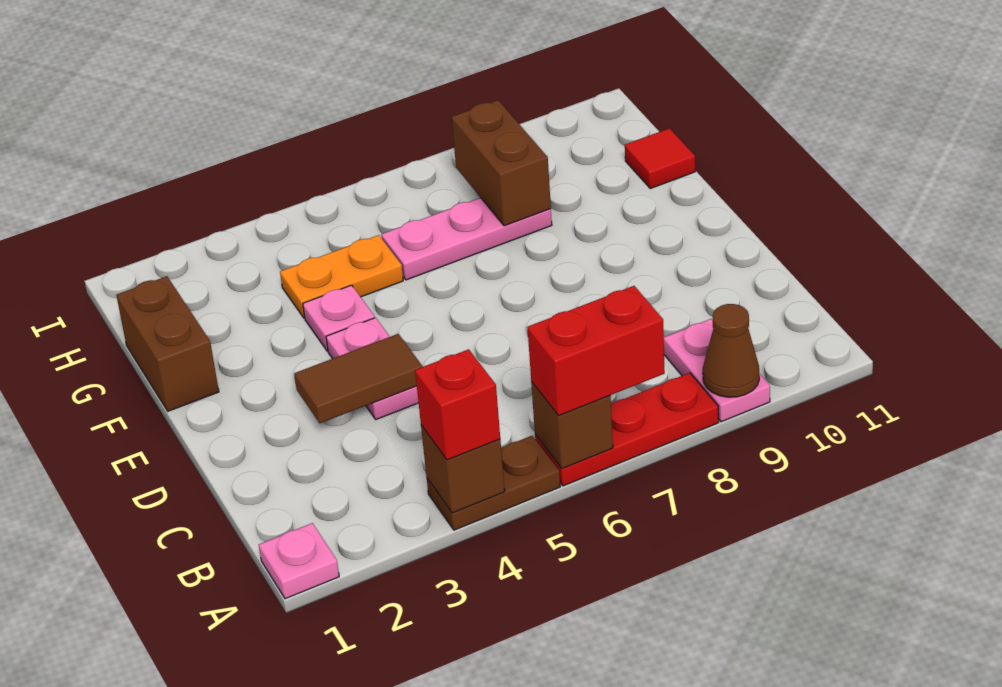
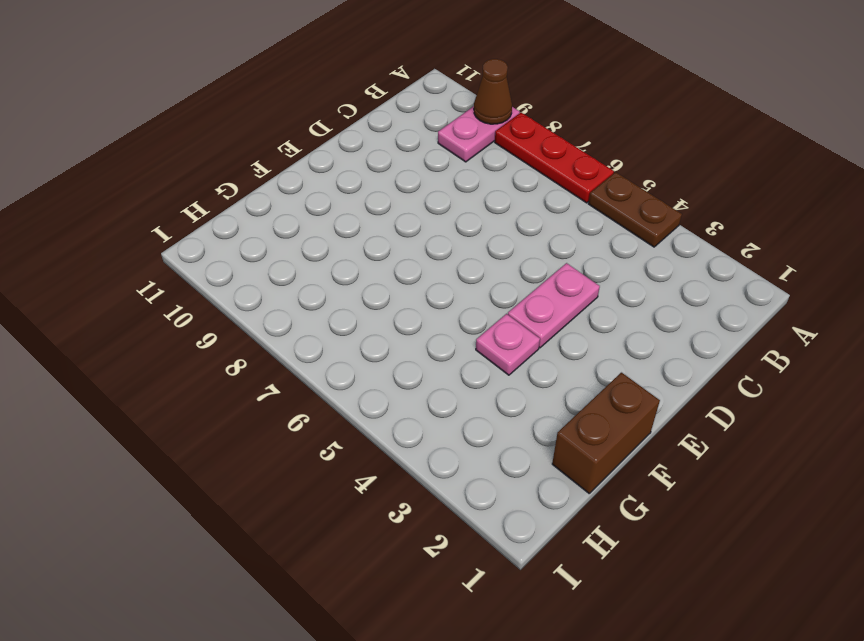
none -> pink 1x1 plate [259,523,339,599]
none -> orange 1x2 plate [280,235,403,318]
none -> pink 1x3 plate [381,198,552,280]

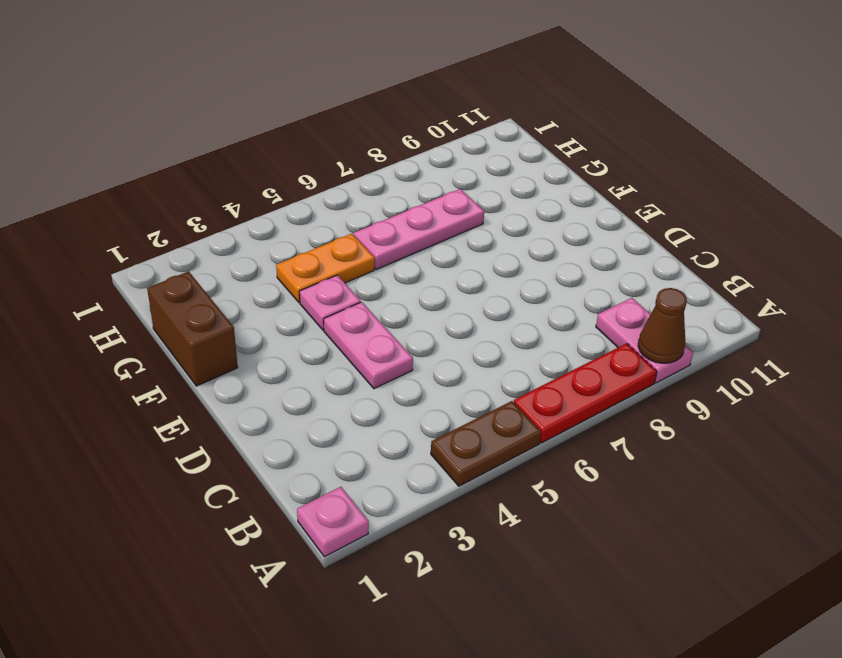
none -> red 1x1 tile [625,128,695,189]
none -> brown 1x1 brick [421,425,505,513]
none -> brown 1x1 brick [531,382,613,469]

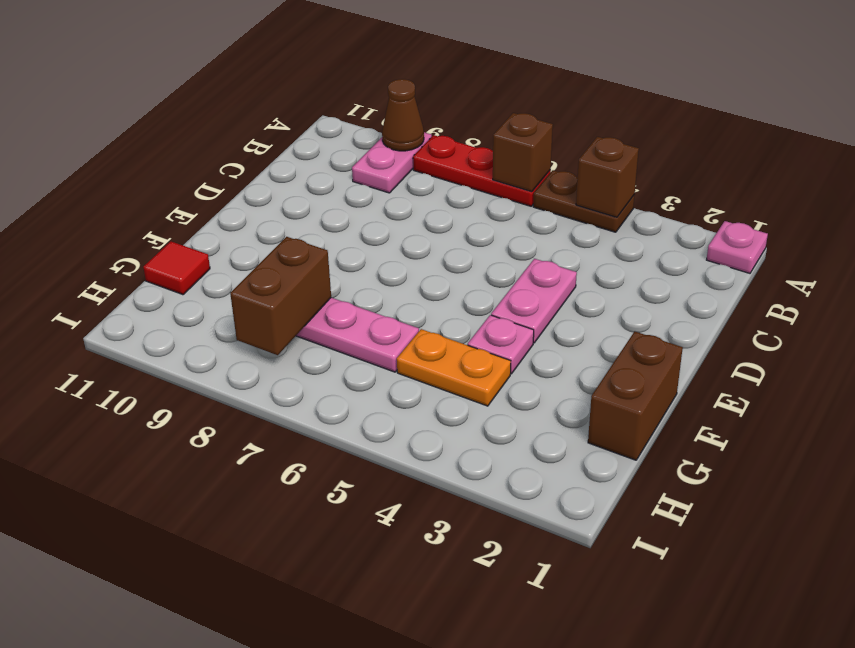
none -> brown 1x2 tile [294,334,423,423]
none -> red 1x1 brick [415,349,500,460]
none -> red 1x2 brick [527,286,665,416]

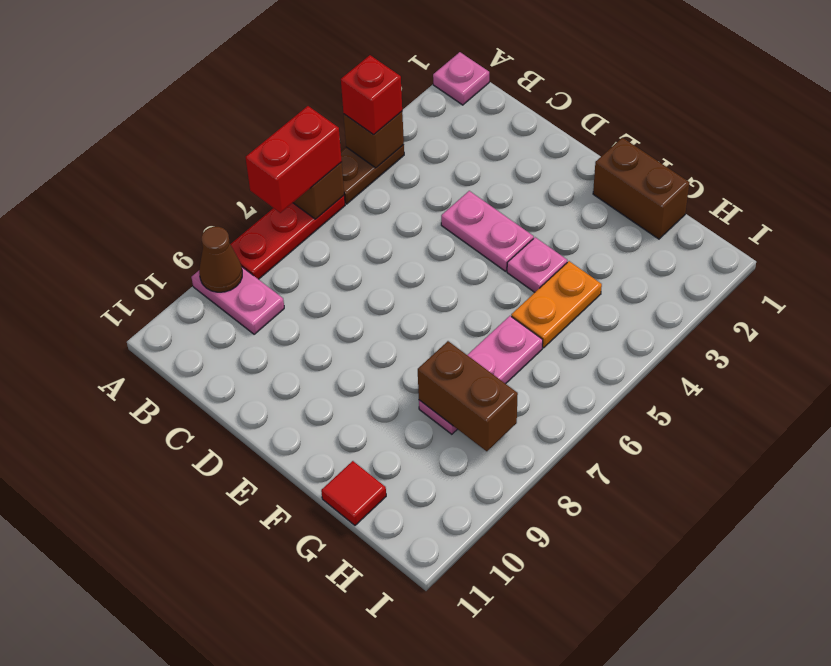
none -> brown 1x2 tile [294,334,423,423]

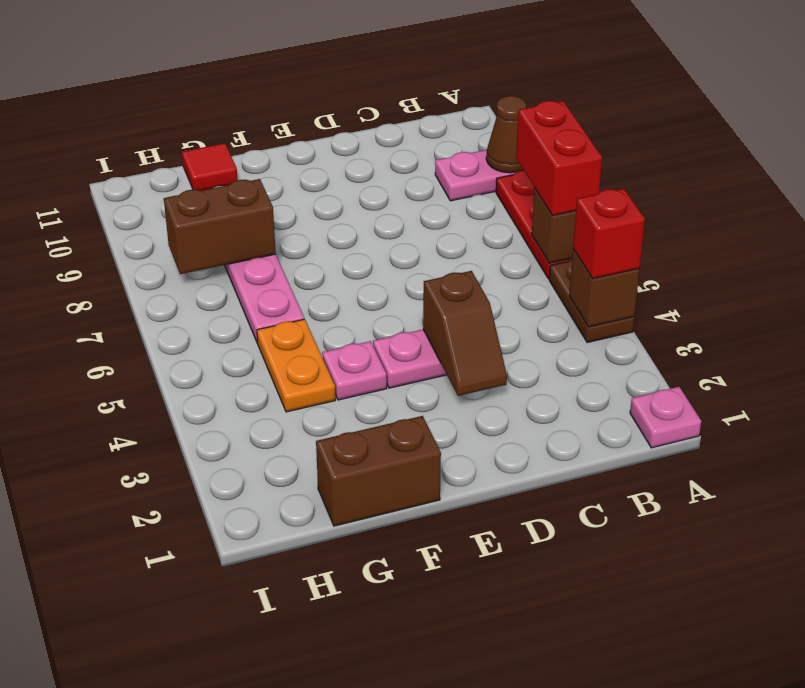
brown 1x2 slope [423,271,507,396] -> brown 1x2 tile [294,334,423,423]

